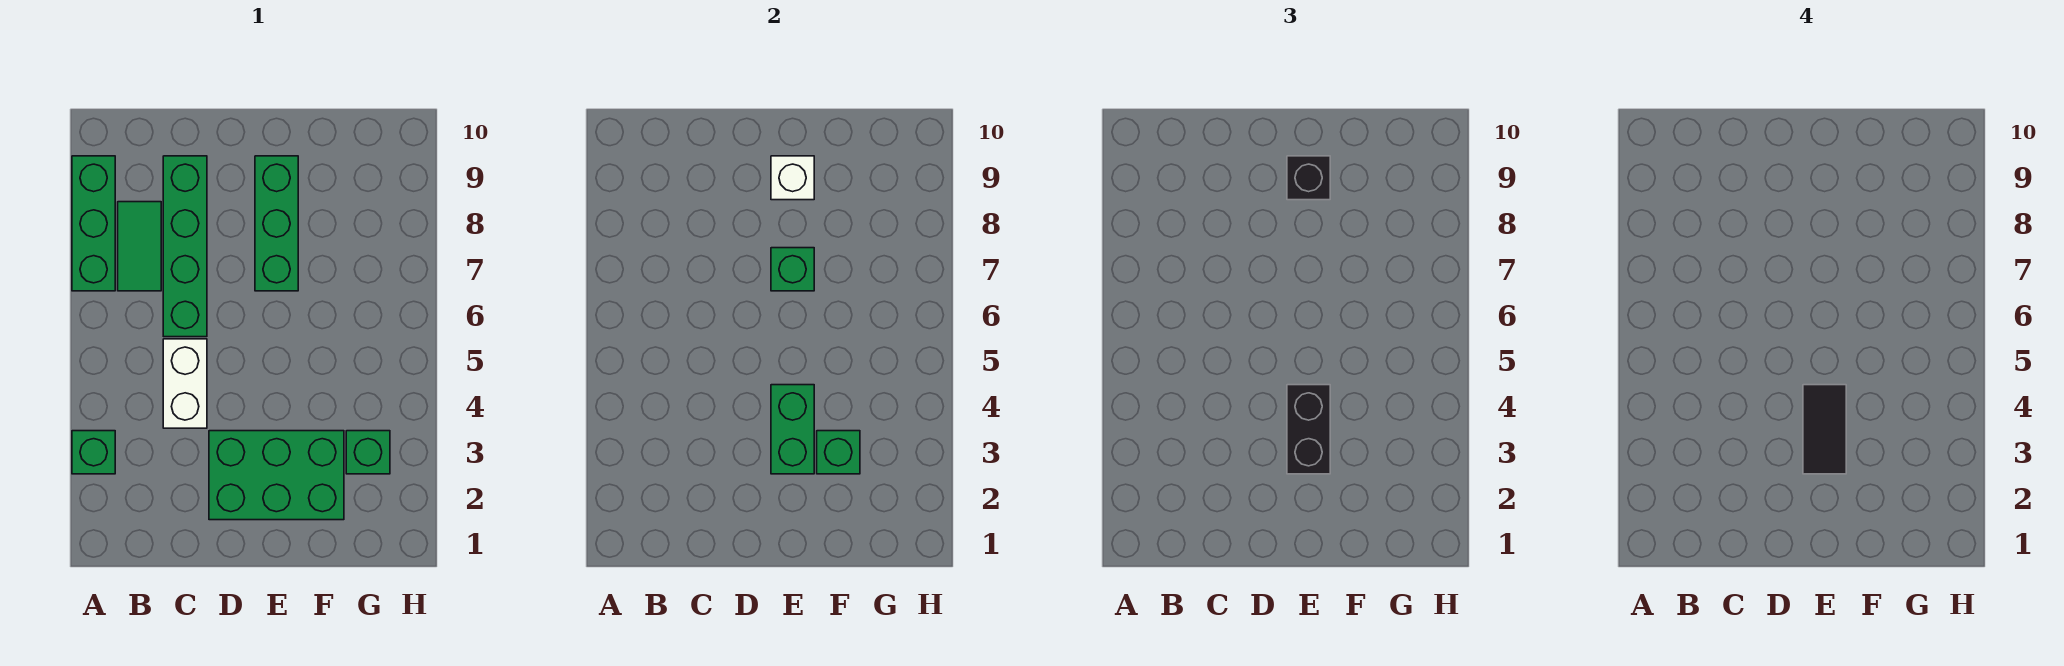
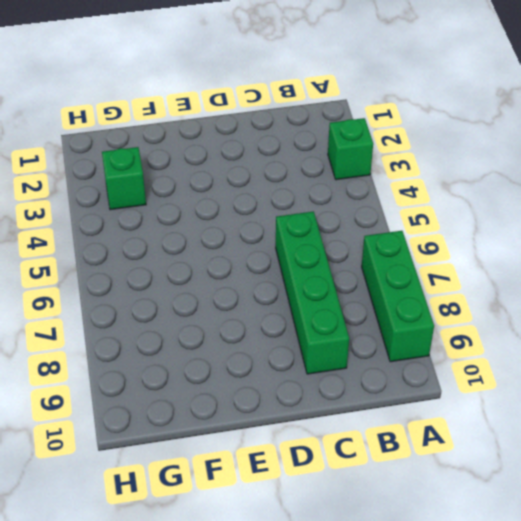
none -> green 1x2 tile [118,202,161,291]
none -> white 1x2 brick [163,339,207,428]
none -> green 2x3 brick [209,431,344,520]

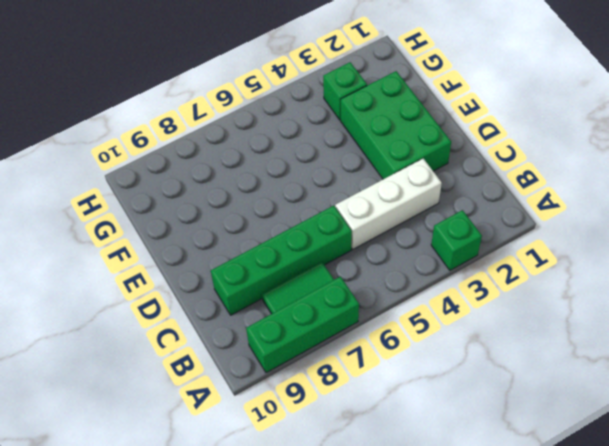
white 1x3 brick [335,159,442,249] -> white 1x2 brick [163,339,207,428]
none -> green 1x3 brick [255,156,298,291]
none -> green 1x2 brick [771,385,814,474]
none -> green 1x1 brick [771,248,814,291]

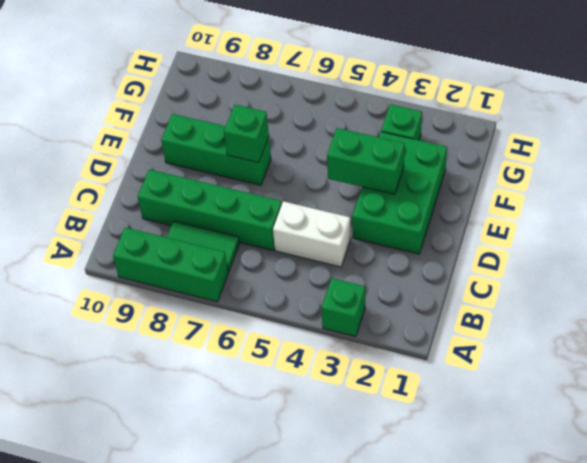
none -> white 1x1 brick [771,156,814,200]
none -> green 1x1 brick [817,431,860,474]
none -> black 1x2 brick [1287,385,1330,474]

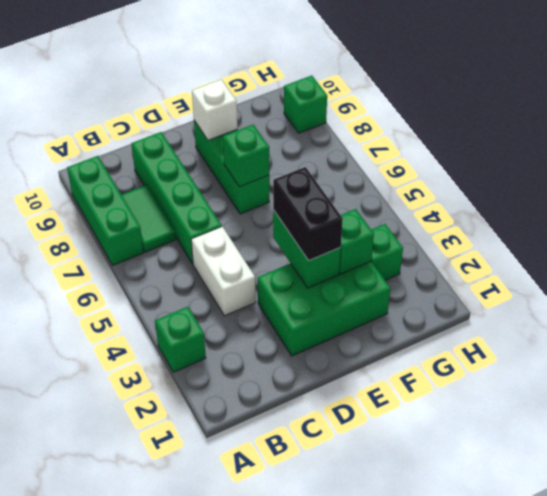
green 1x1 brick [284,75,327,133] -> none
none -> black 1x1 brick [1287,156,1330,200]
none -> black 1x2 tile [1803,385,1846,474]

